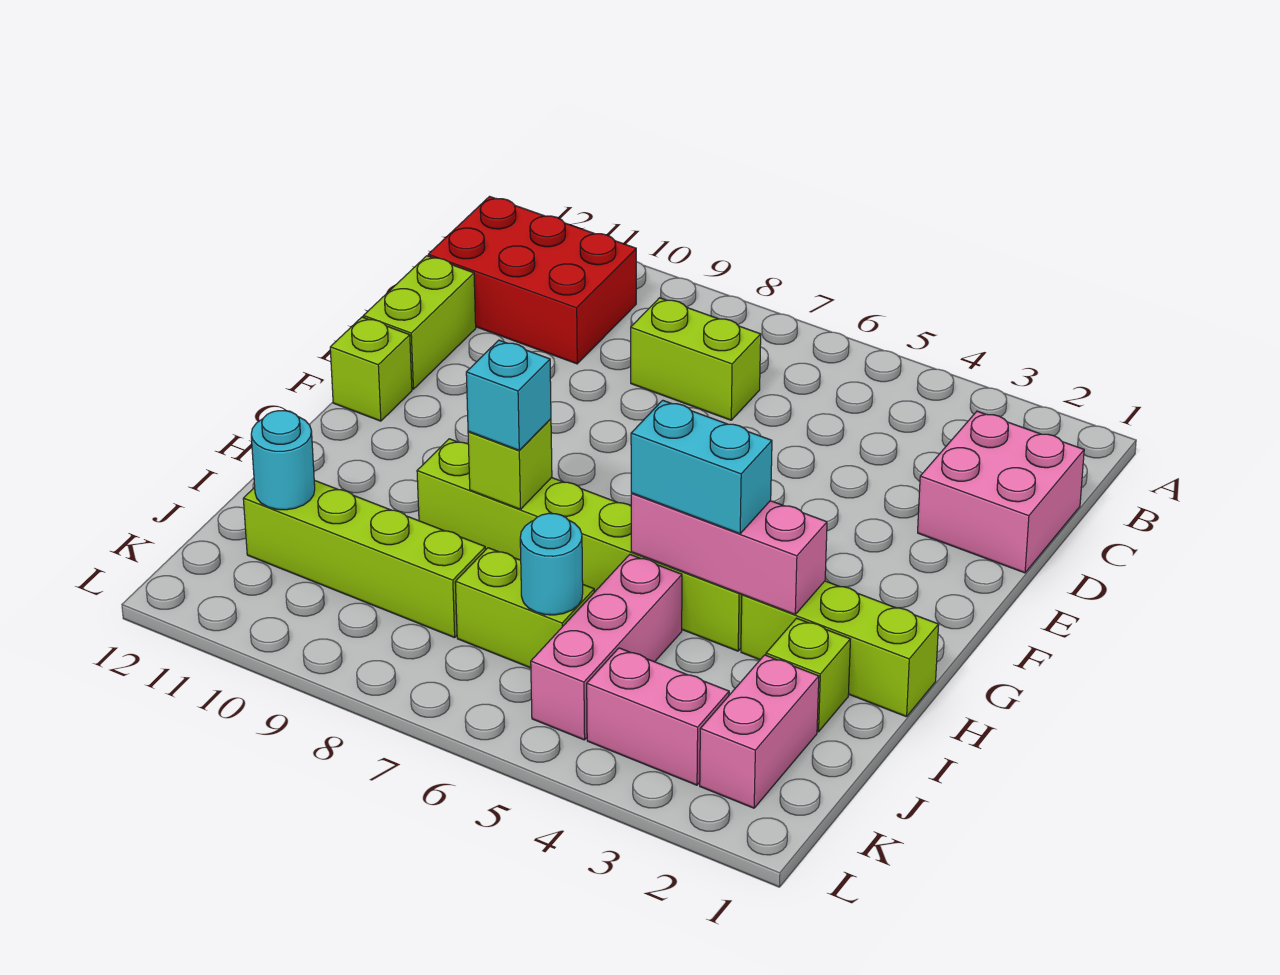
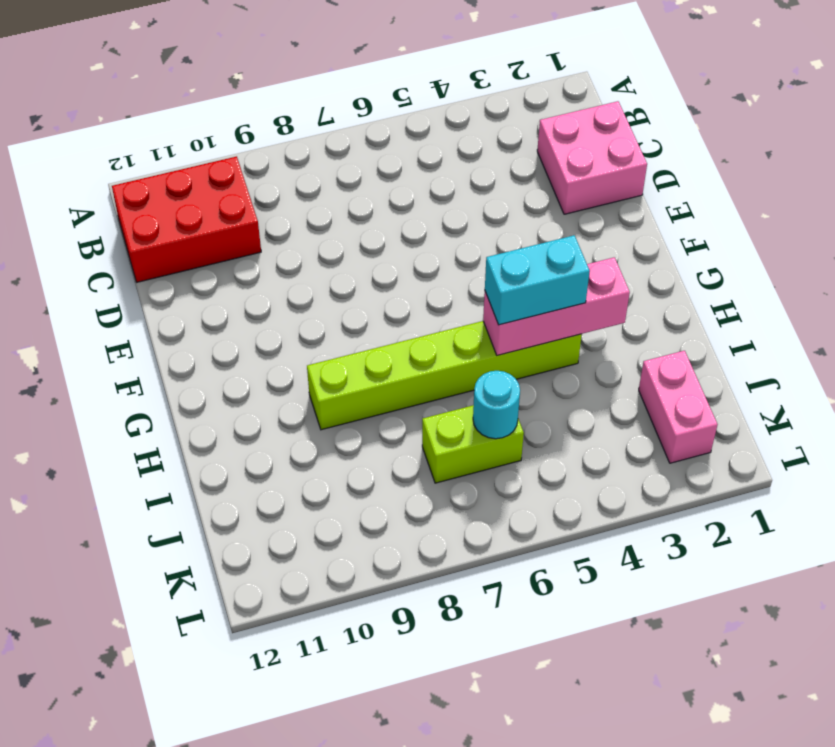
none -> lime 1x2 brick [631,298,761,420]
none -> lime 1x2 brick [364,256,476,389]
none -> lime 1x1 brick [330,317,412,421]

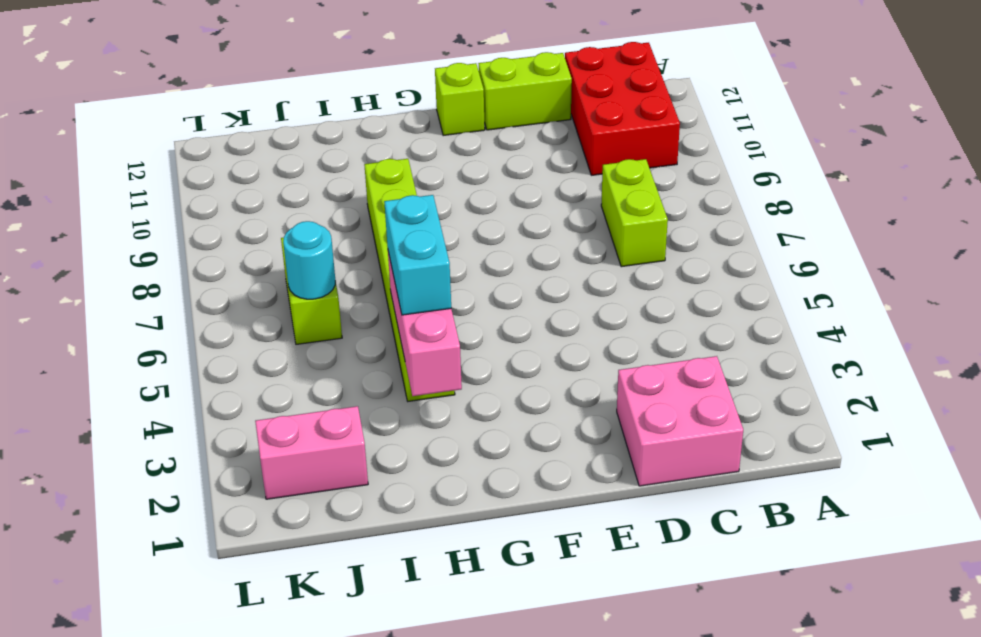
none -> lime 1x3 brick [741,581,939,717]
none -> lime 1x1 brick [766,618,850,732]
none -> pink 1x3 brick [531,555,682,740]

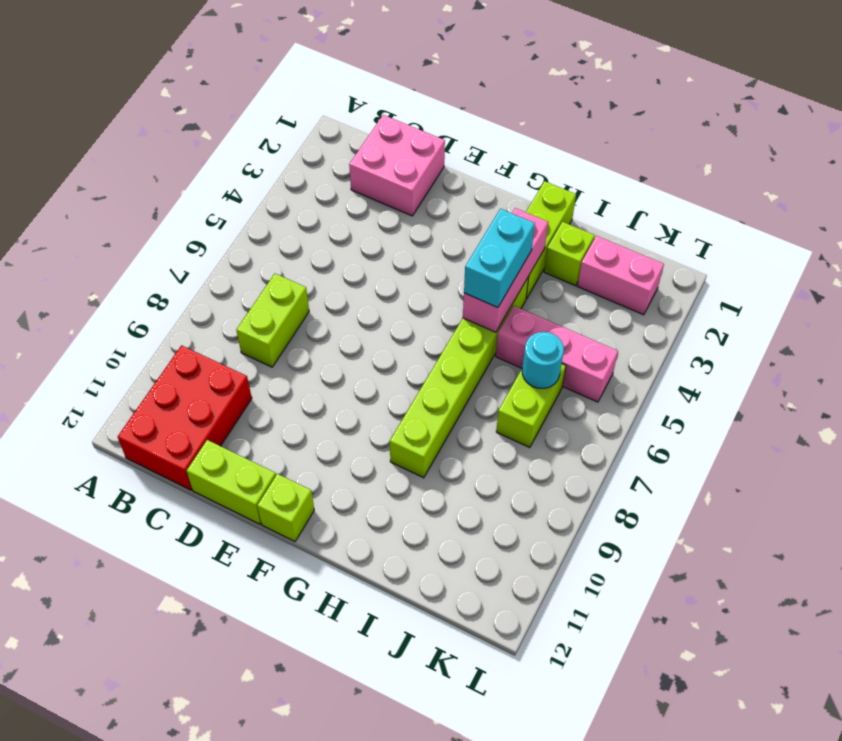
none -> lime 1x4 brick [243,480,485,638]
none -> pink 1x2 brick [587,648,729,785]
none -> lime 1x1 brick [468,419,552,509]

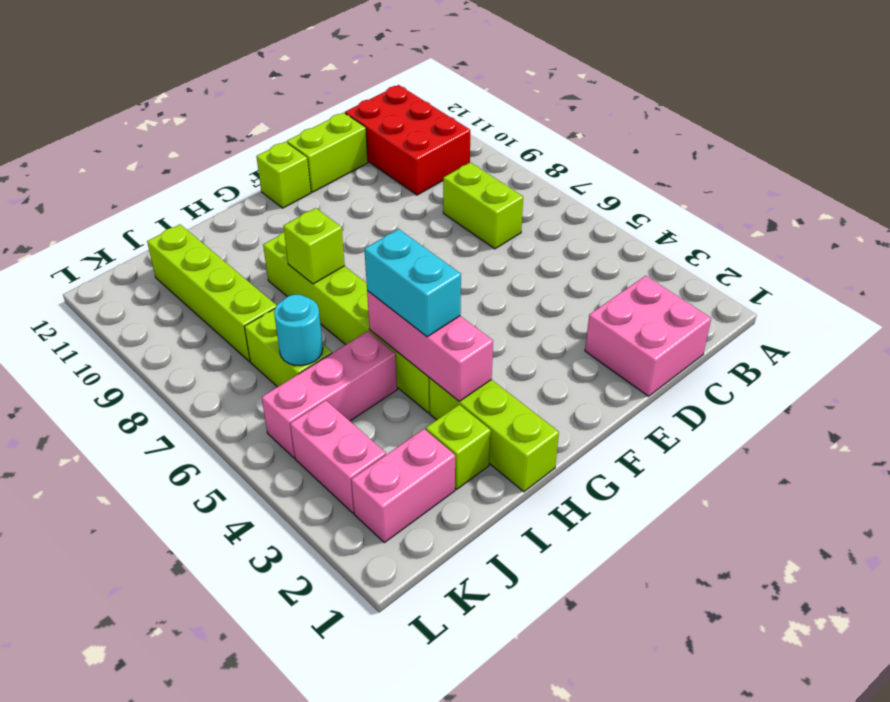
none -> cyan 1x1 round brick [251,411,315,510]
none -> cyan 1x1 brick [466,340,551,450]

